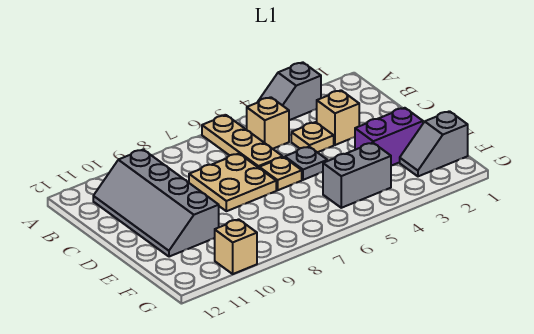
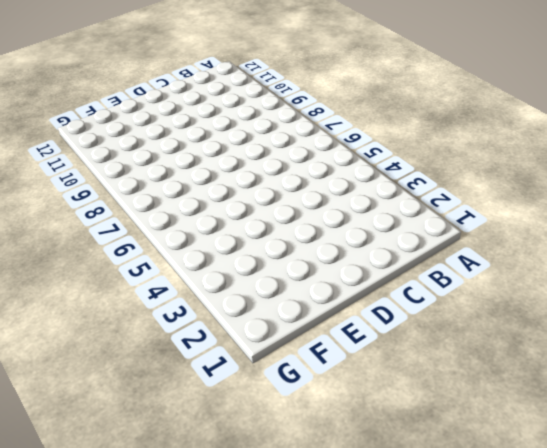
none -> grey 1x2 slope [257,62,321,120]
none -> tan 1x3 plate [202,115,283,168]
none -> tan 1x1 brick [247,97,289,149]

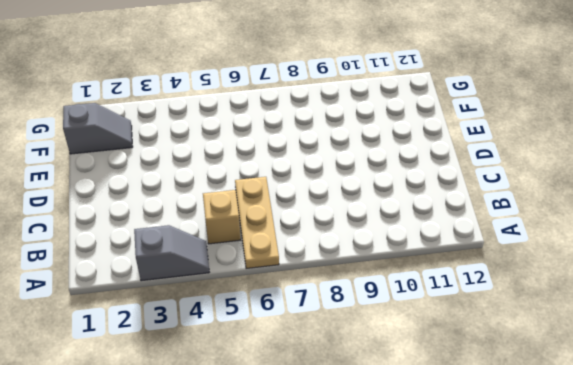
none -> grey 2x4 slope [93,150,219,257]
none -> tan 1x1 brick [317,90,359,145]
none -> tan 1x1 plate [291,122,334,152]

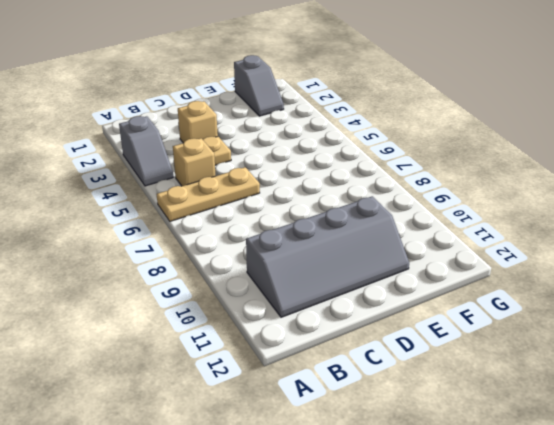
none -> tan 2x2 plate [189,154,276,211]
none -> grey 1x1 plate [285,147,327,180]
none -> tan 1x1 plate [259,157,302,190]

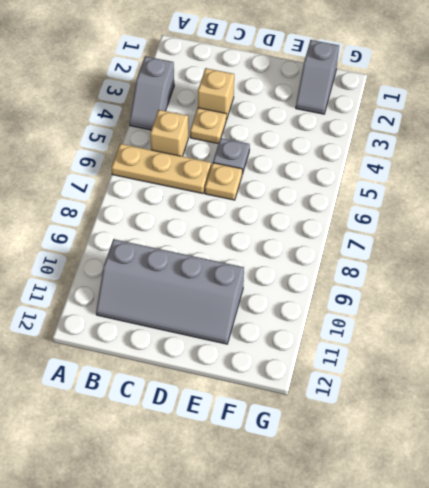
none -> tan 2x2 plate [189,154,276,211]
none -> purple 1x2 brick [355,108,423,166]
none -> grey 1x2 brick [323,143,391,208]

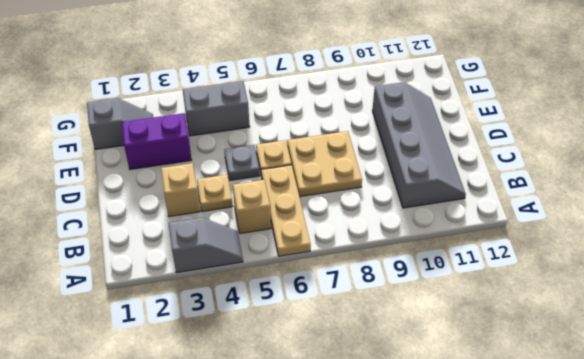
none -> tan 1x1 brick [215,219,257,274]

